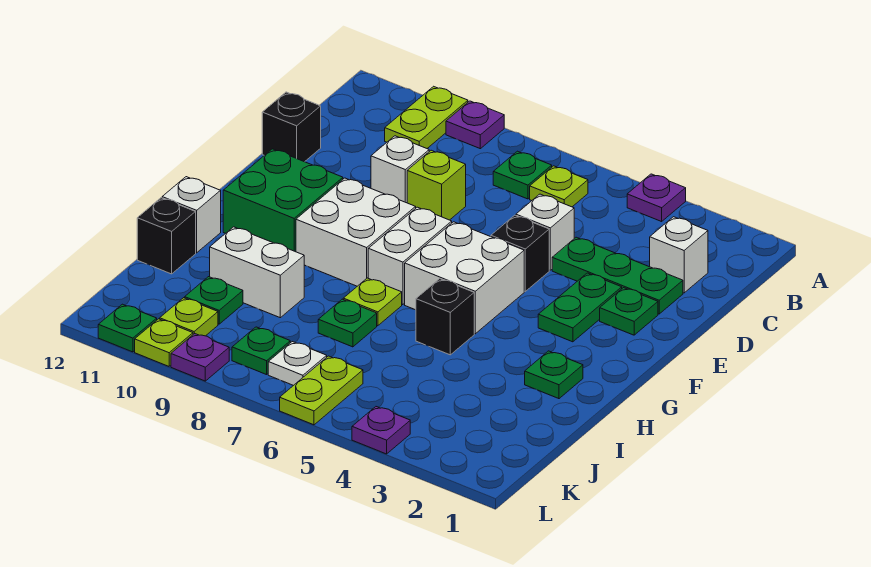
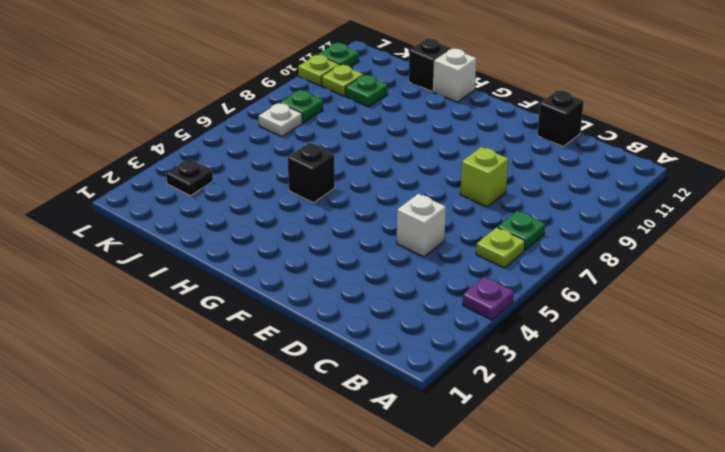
black 1x1 plate [166,159,213,196] -> none
none -> purple 1x1 plate [446,101,504,149]
none -> lime 1x2 plate [385,86,468,148]
none -> white 1x1 brick [650,217,708,293]
none -> green 1x3 plate [552,237,683,314]

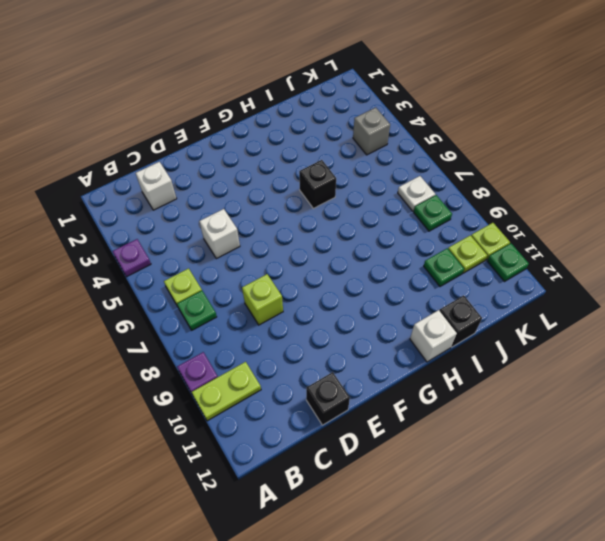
grey 1x1 brick [353,108,390,155] -> none
none -> green 1x3 plate [552,237,683,314]
none -> white 1x1 brick [371,136,429,203]
none -> green 1x1 plate [600,288,658,335]
none -> green 1x2 plate [538,273,622,342]

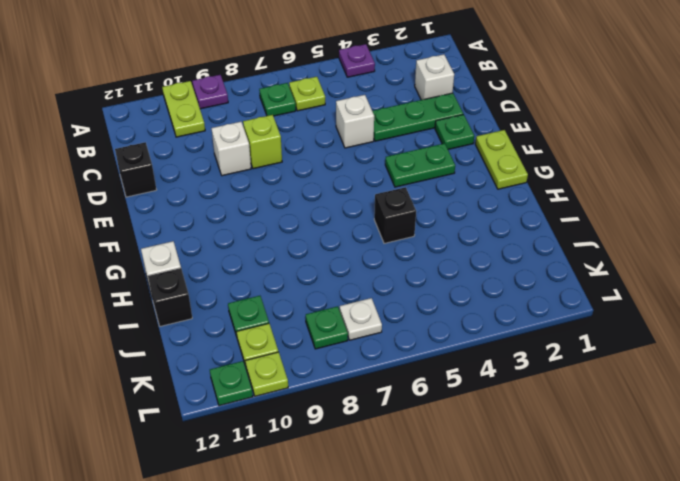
lime 1x2 plate [475,130,528,189] -> lime 1x2 plate moved to [280,356,363,425]
green 1x2 plate [385,143,455,187] -> green 1x2 plate turned to [538,273,622,342]
none -> black 1x1 brick [491,215,549,291]
none -> white 2x2 brick [405,222,524,334]
none -> white 1x2 brick [368,207,452,305]
none -> white 2x2 brick [296,178,416,286]

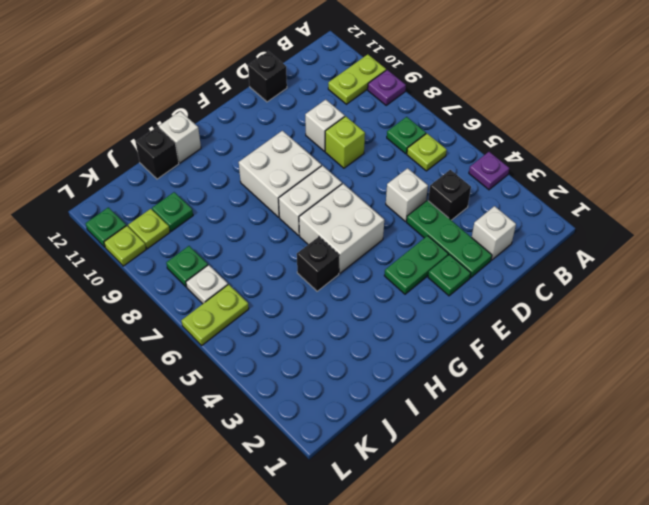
black 1x1 brick [428,170,471,220] -> black 1x1 brick moved to [491,215,549,291]
none -> green 2x2 brick [223,149,343,252]
none -> green 1x1 plate [525,351,583,399]
none -> lime 1x1 plate [343,278,402,326]
none -> green 1x1 plate [318,299,377,347]

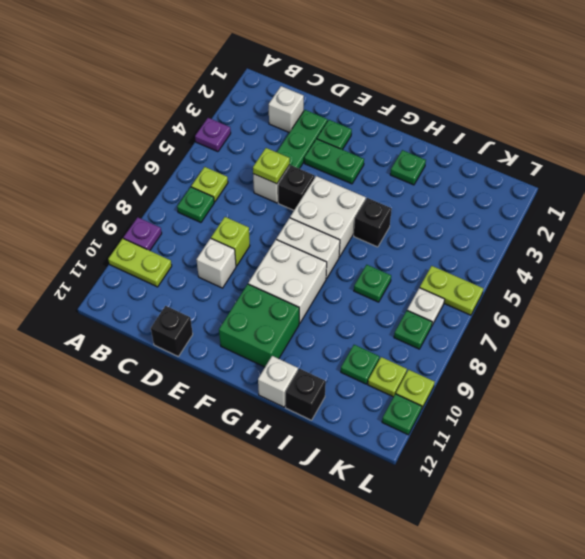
lime 1x1 plate [253,148,290,184] -> lime 1x1 plate moved to [343,278,402,326]
none -> white 1x2 brick [210,227,305,318]
none -> purple 1x1 plate [352,407,410,454]
none -> purple 1x1 plate [171,334,229,381]

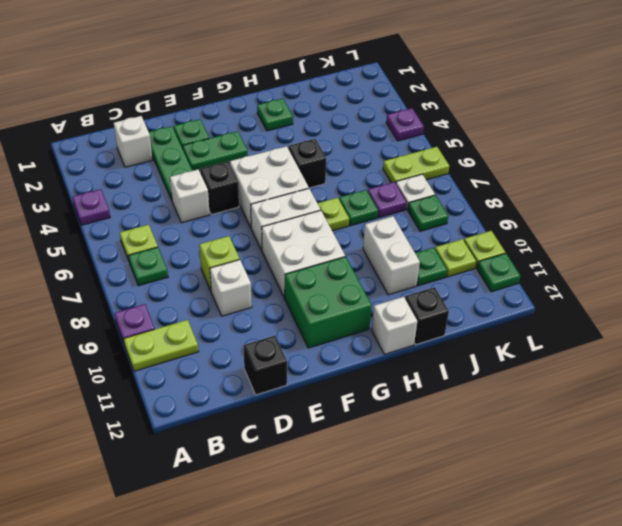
purple 1x1 plate [368,182,407,218] -> purple 1x1 plate moved to [171,334,229,381]

